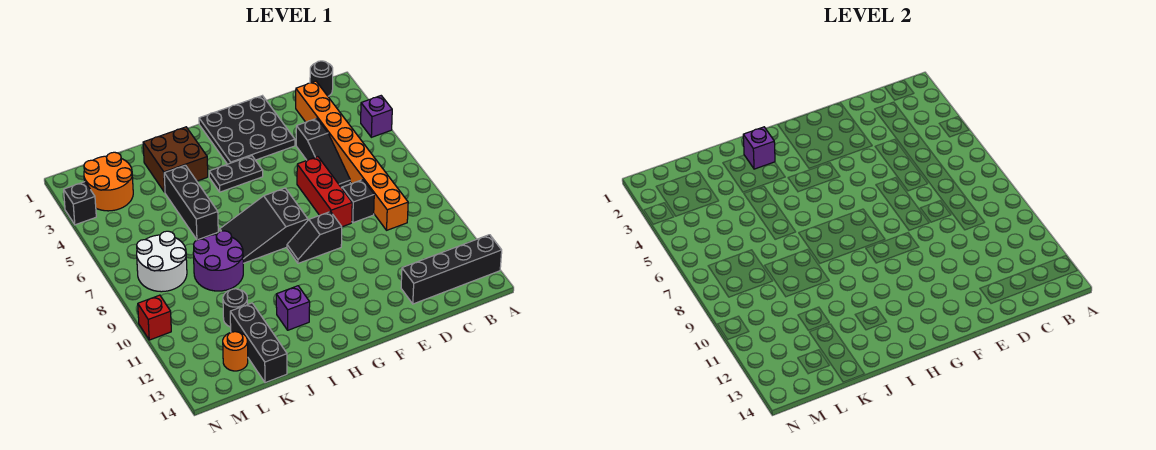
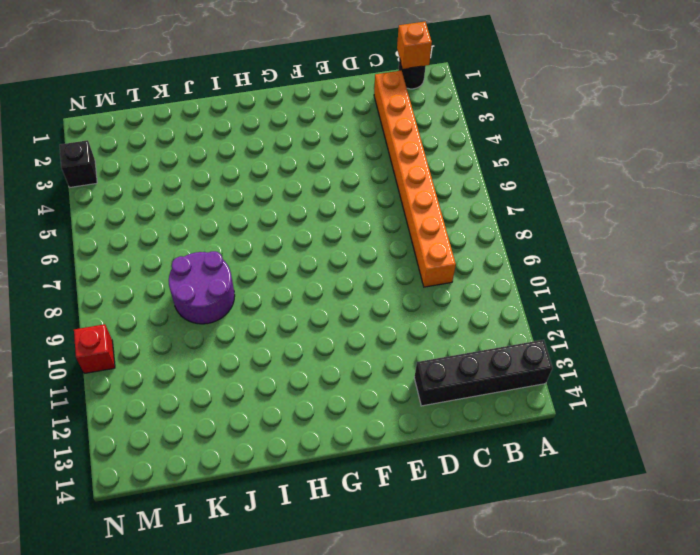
orange 1x1 brick [397,22,432,69] -> none
none -> purple 1x1 brick [361,96,392,137]
none -> black 1x3 slope [296,118,350,187]
none -> black 1x1 brick [342,180,374,223]

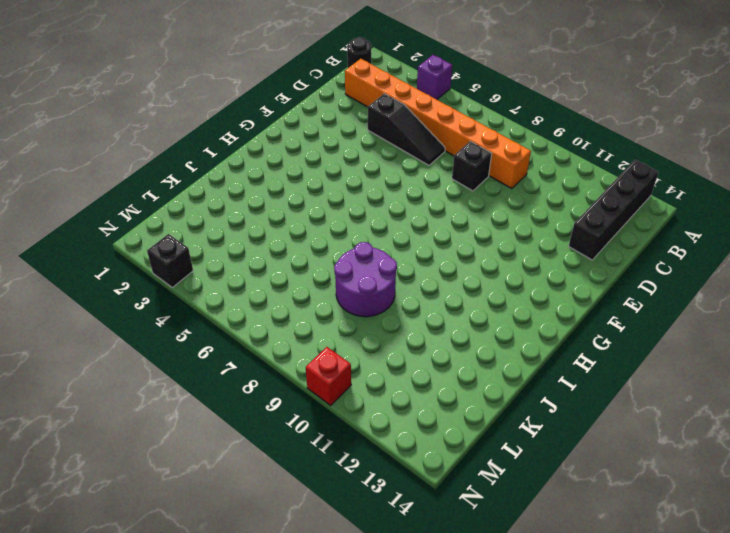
none -> black 3x3 plate [199,96,295,164]
none -> red 1x3 brick [297,157,352,227]
none -> black 1x2 slope [287,212,342,263]

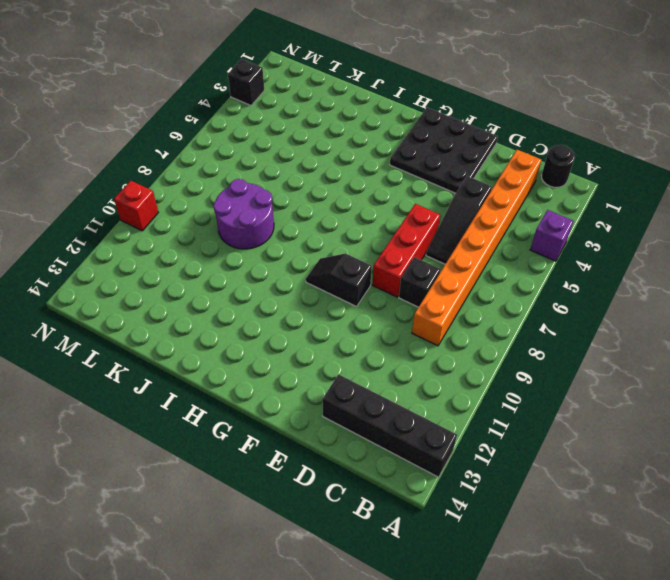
none -> black 1x2 plate [209,156,263,192]
none -> black 2x3 slope [220,188,308,263]
none -> brown 2x2 brick [143,127,208,192]

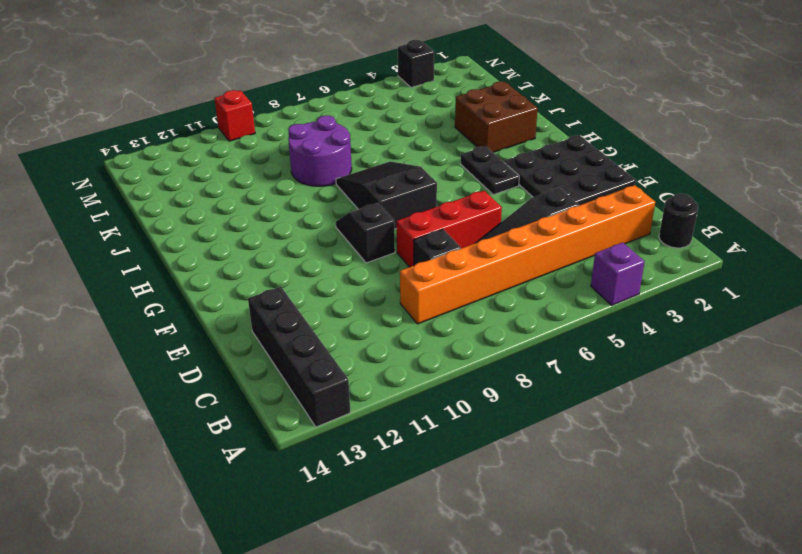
none -> purple 1x1 brick [276,286,310,330]
none -> black 1x3 brick [164,165,218,240]
none -> black 1x1 round brick [223,289,247,327]

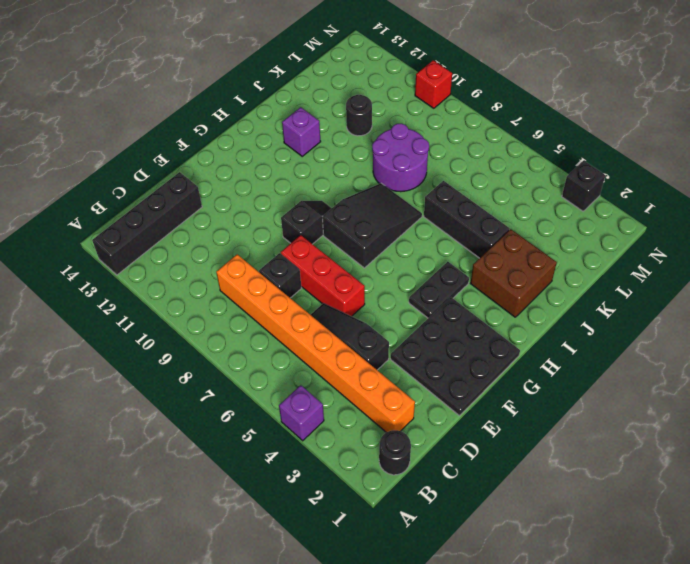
none -> black 1x3 brick [230,303,287,383]
none -> orange 2x2 round brick [84,152,133,211]
none -> white 2x2 round brick [137,231,187,292]

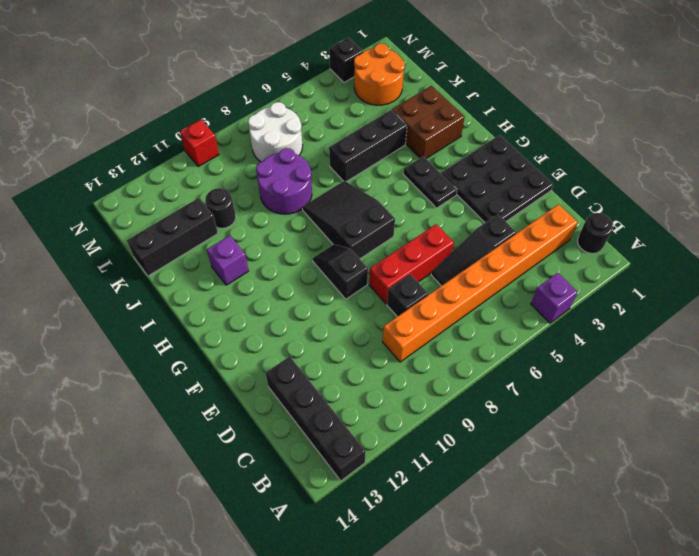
none -> orange 1x1 round brick [223,332,248,371]
none -> purple 1x1 brick [743,127,775,169]

